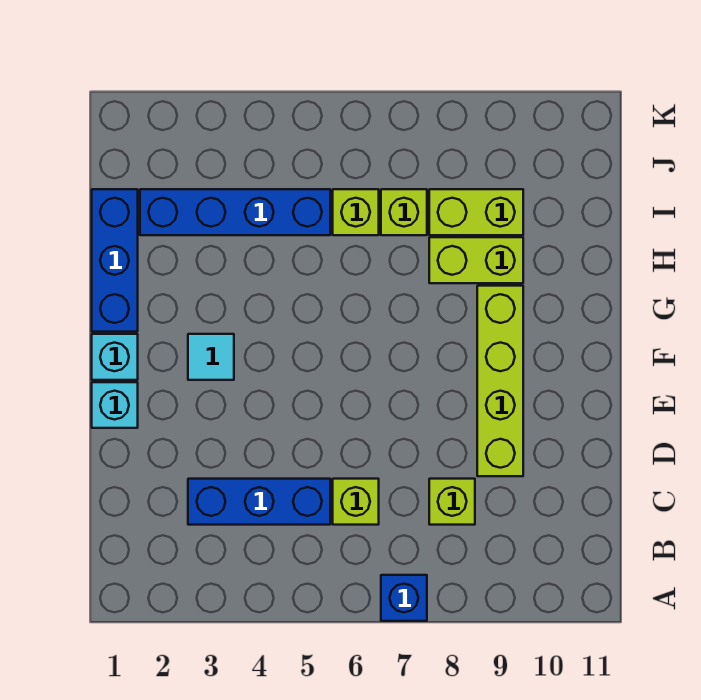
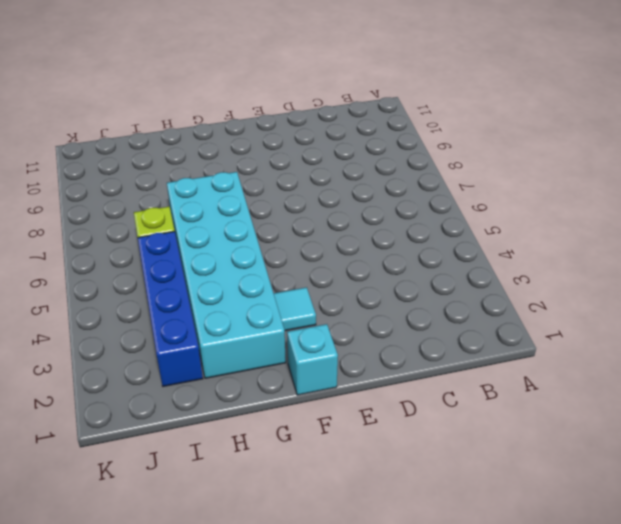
cyan 2x6 brick [167,172,286,378] -> none
none -> blue 1x1 brick [381,575,427,621]
none -> blue 1x3 brick [188,479,330,525]
none -> lime 1x1 brick [333,479,379,525]

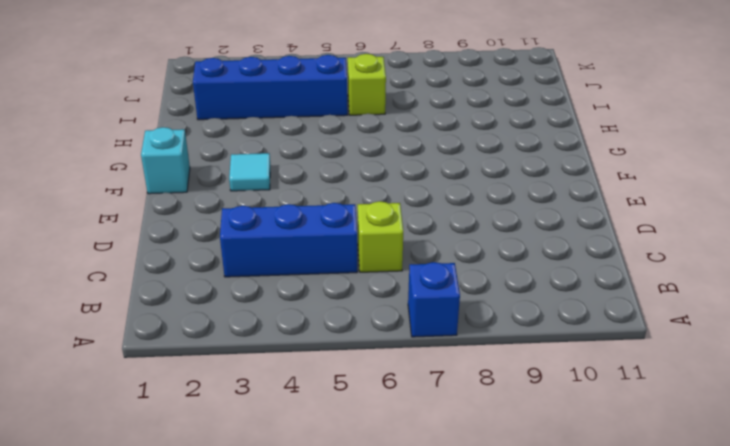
none -> lime 1x1 brick [429,479,475,525]
none -> lime 1x4 brick [477,286,523,476]
none -> cyan 1x1 brick [92,382,138,428]

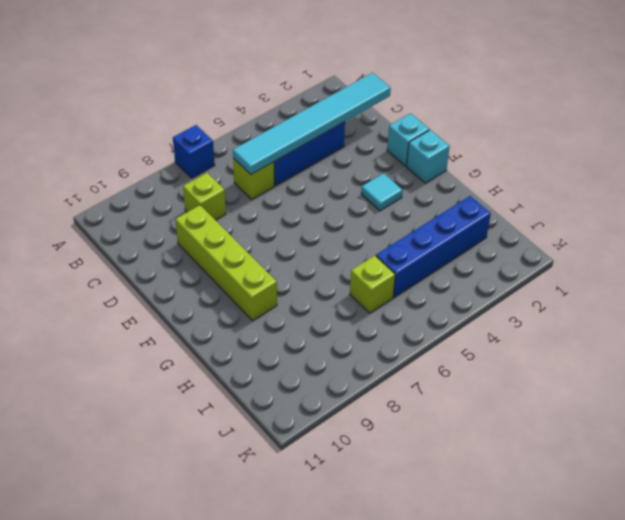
cyan 1x6 tile [233,73,391,174] -> none
none -> blue 1x3 brick [92,189,138,332]
none -> lime 1x2 brick [429,237,523,283]
none -> lime 1x1 brick [381,189,427,235]

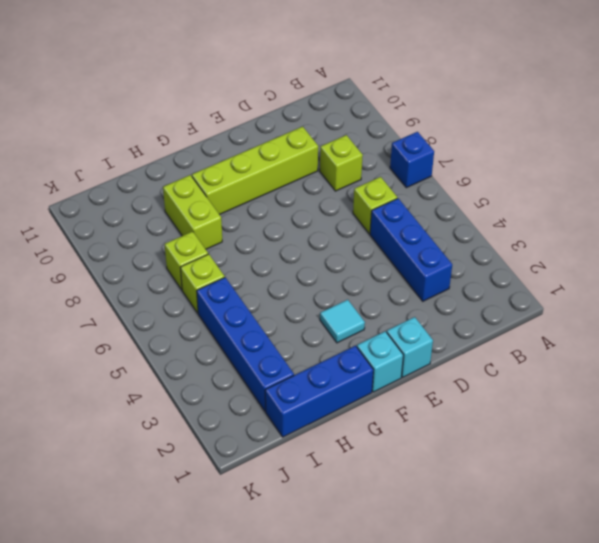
none -> lime 1x2 brick [429,189,523,235]

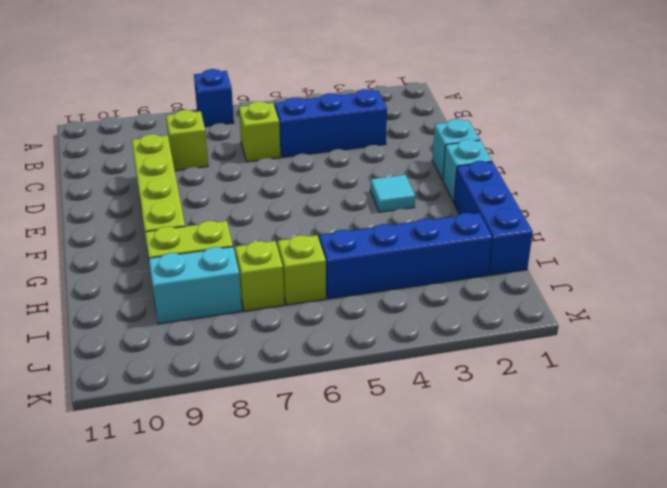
cyan 1x2 brick [149,247,242,324] -> lime 1x2 brick [429,189,523,235]

